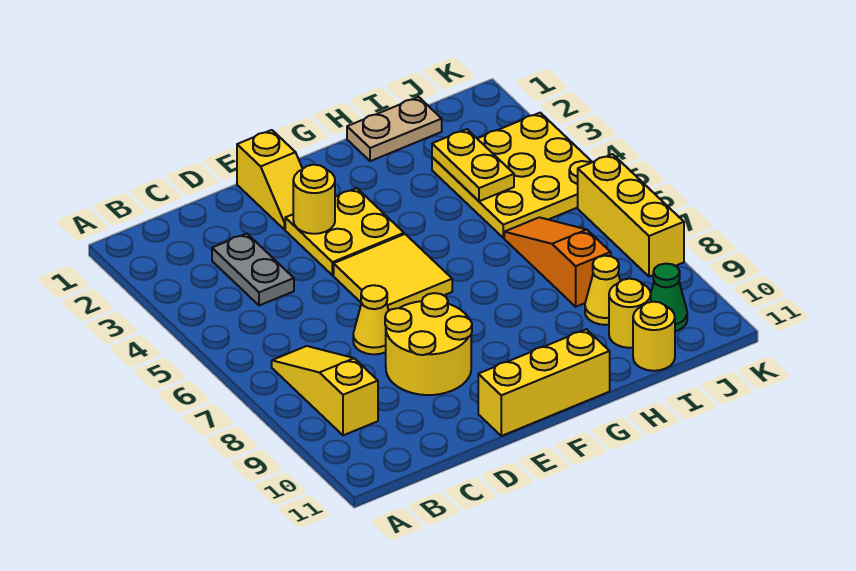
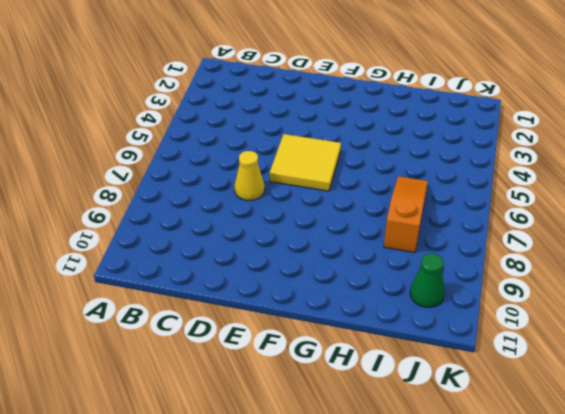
none -> yellow 1x3 slope [272,346,378,435]
none -> grey 1x2 plate [212,233,294,306]
none -> yellow 2x2 round brick [385,293,472,395]

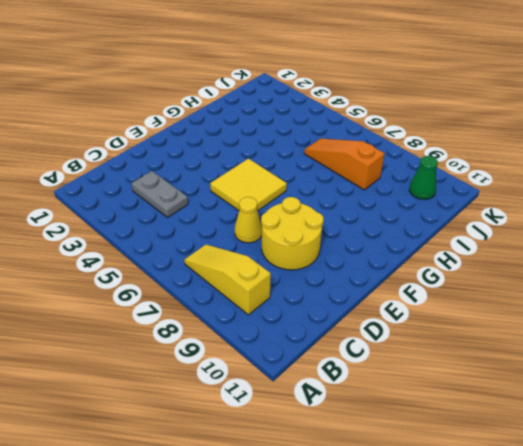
none -> yellow 1x2 slope [237,130,302,229]
none -> yellow 2x2 plate [285,188,404,275]
none -> yellow 1x3 brick [478,329,610,436]

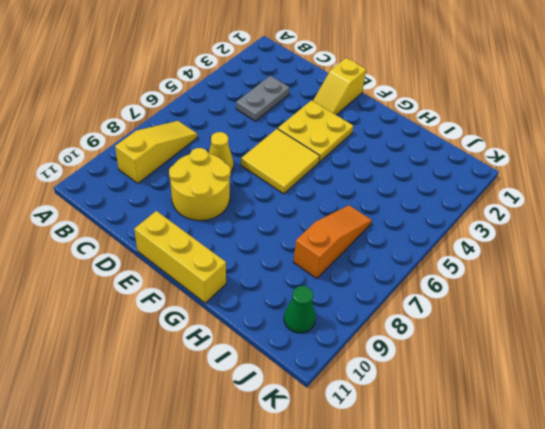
none -> tan 1x2 plate [347,97,442,161]
none -> yellow 3x3 plate [432,113,592,238]
none -> yellow 1x1 cone [585,256,620,325]

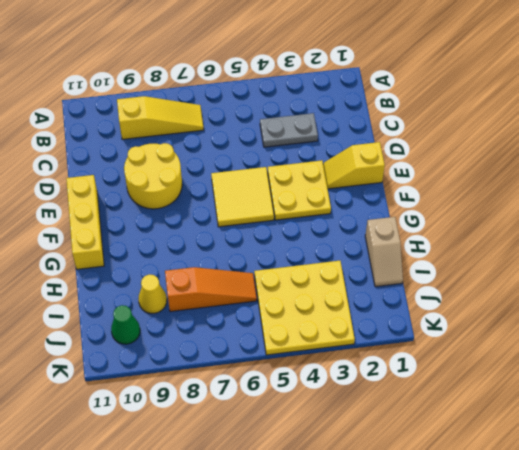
tan 1x2 slope [365,217,403,287] -> tan 1x2 plate [347,97,442,161]
none -> yellow 1x1 cone [353,285,389,354]
none -> yellow 1x1 round brick [609,279,651,348]
none -> yellow 1x1 round brick [633,302,675,371]

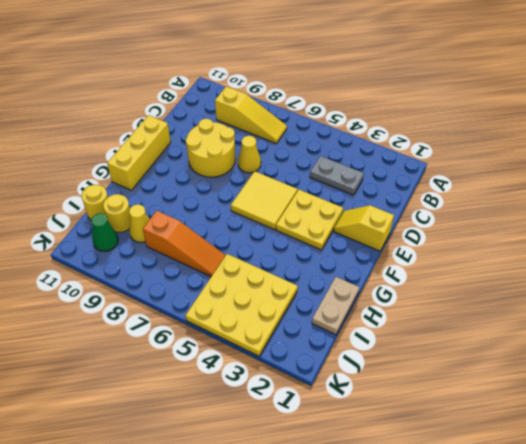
none -> yellow 1x3 brick [578,154,684,277]
none -> yellow 1x1 round brick [293,165,335,234]
none -> yellow 1x2 plate [432,129,514,201]

